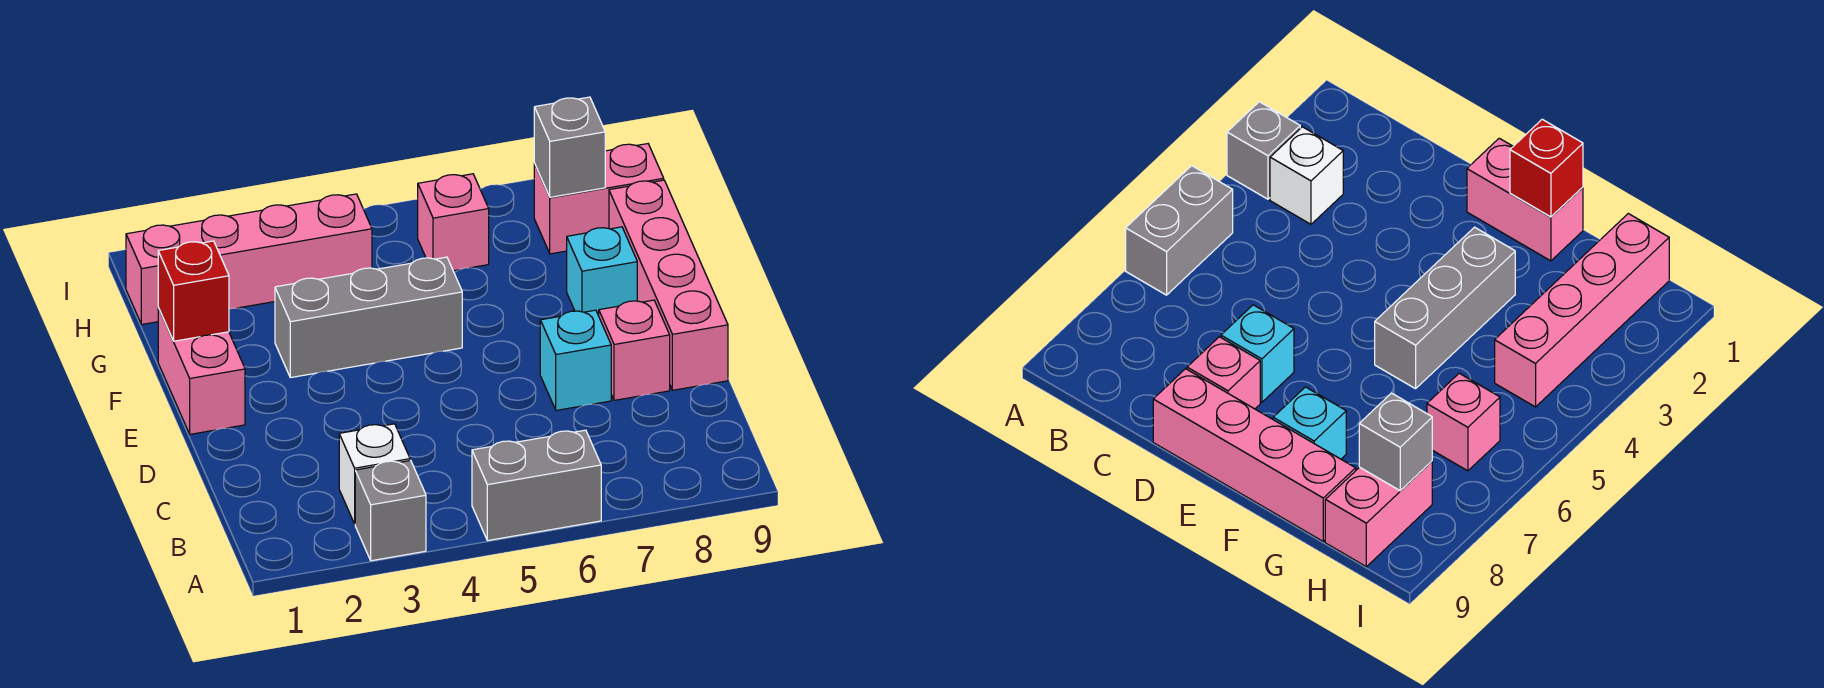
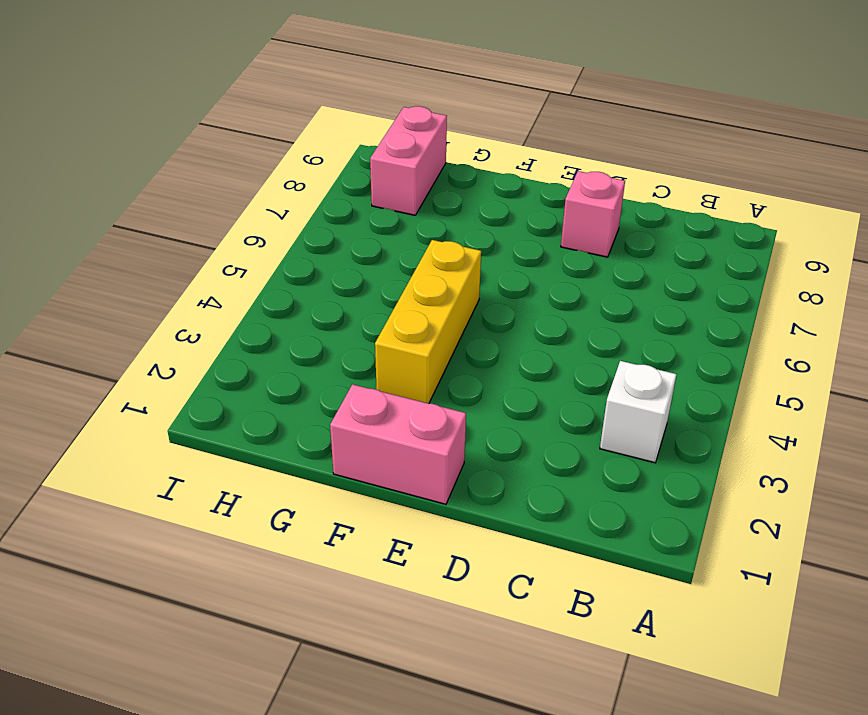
yellow 1x3 brick [375,240,481,404] -> grey 1x3 brick [275,257,462,378]
none -> grey 1x1 brick [355,460,426,561]
none -> grey 1x2 brick [472,430,601,541]
none -> cyan 1x1 brick [540,310,611,410]

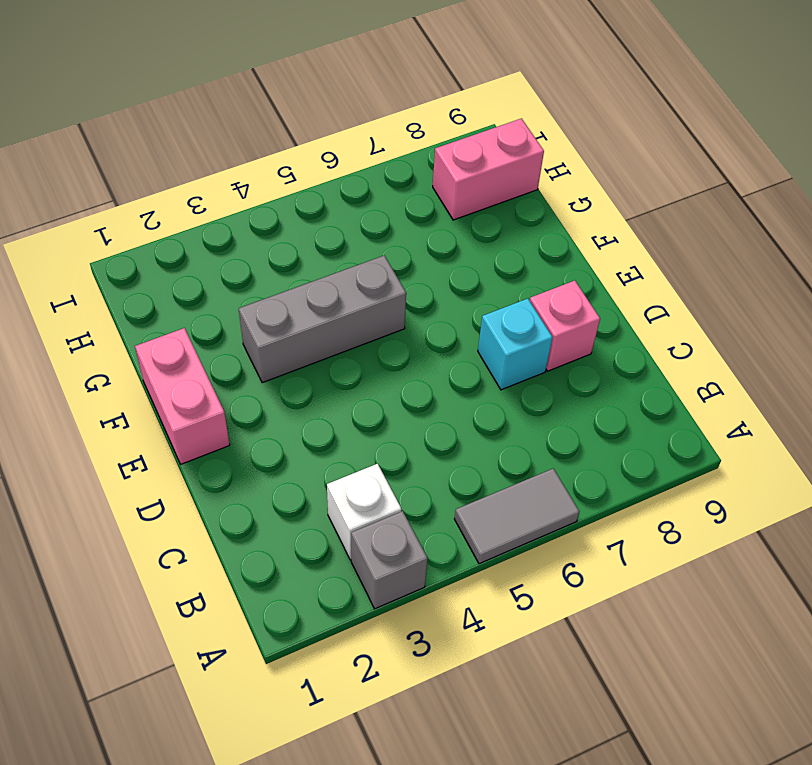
grey 1x2 tile [455,469,579,564] -> grey 1x2 brick [472,430,601,541]
none -> pink 1x4 brick [609,180,728,390]
none -> cyan 1x1 brick [567,227,637,316]
none -> pink 1x4 brick [126,194,372,324]

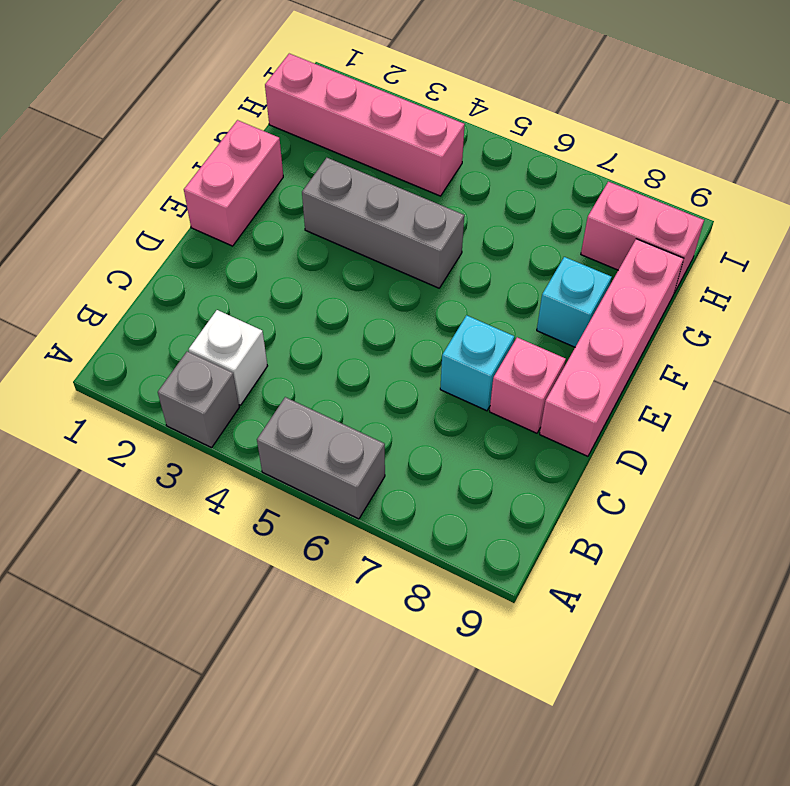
none -> pink 1x1 brick [418,174,489,271]
none -> red 1x1 brick [158,241,229,341]
none -> grey 1x1 brick [534,97,605,197]

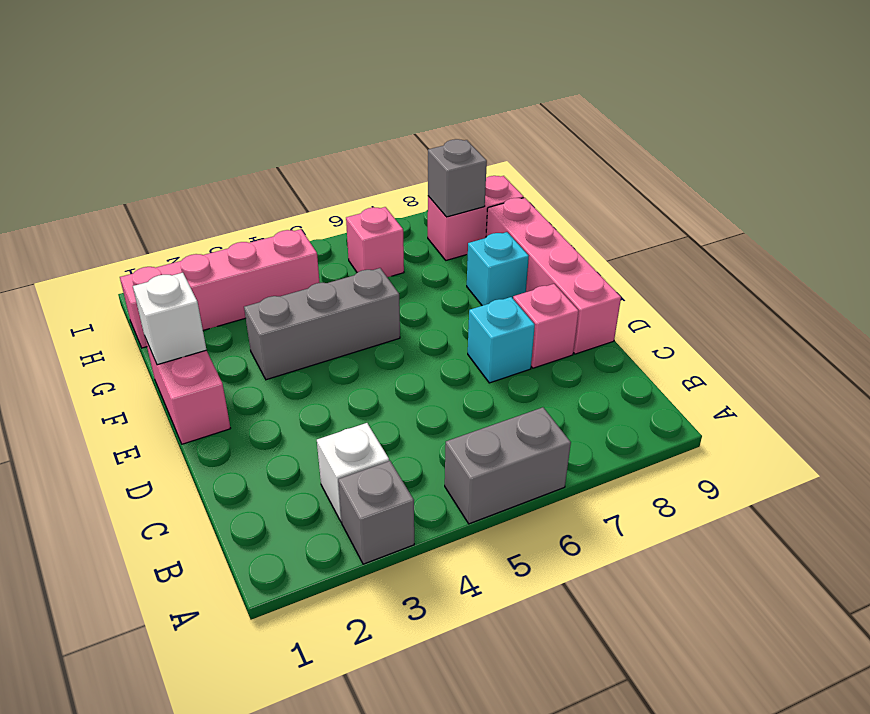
white 1x1 brick [133,273,206,365] -> red 1x1 brick [158,241,229,341]

